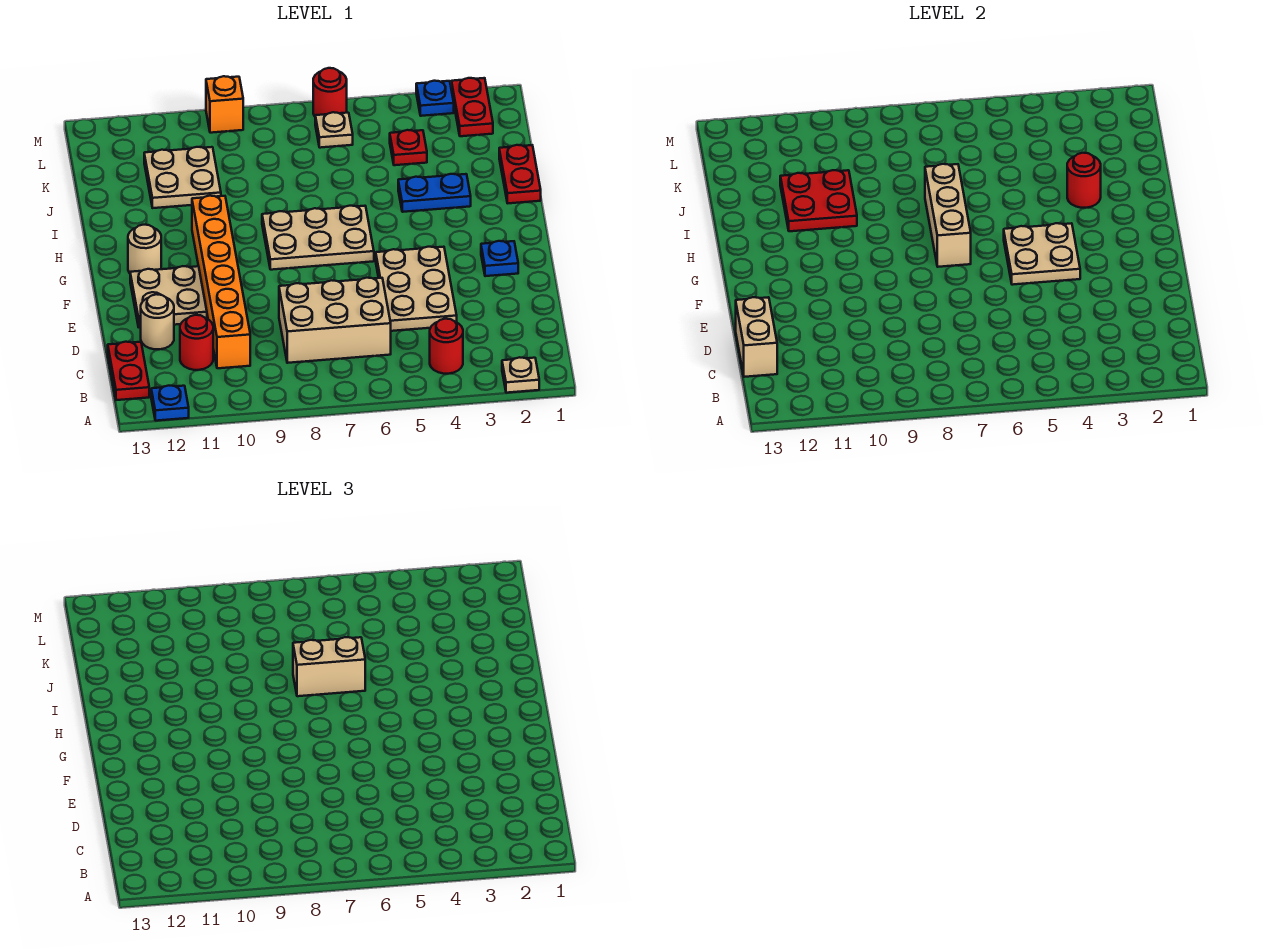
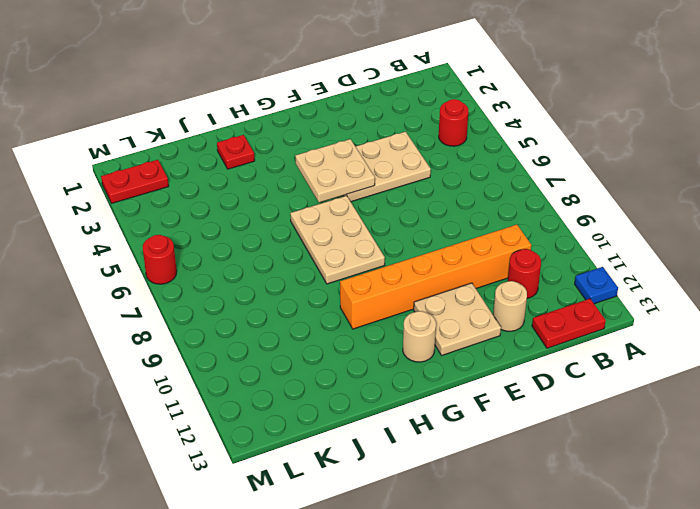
red 1x1 plate [217,135,255,169] -> red 1x1 plate moved to [390,130,427,165]
none -> tan 1x1 plate [502,357,539,393]
none -> tan 2x3 brick [279,278,391,363]
none -> blue 1x1 plate [481,241,518,276]

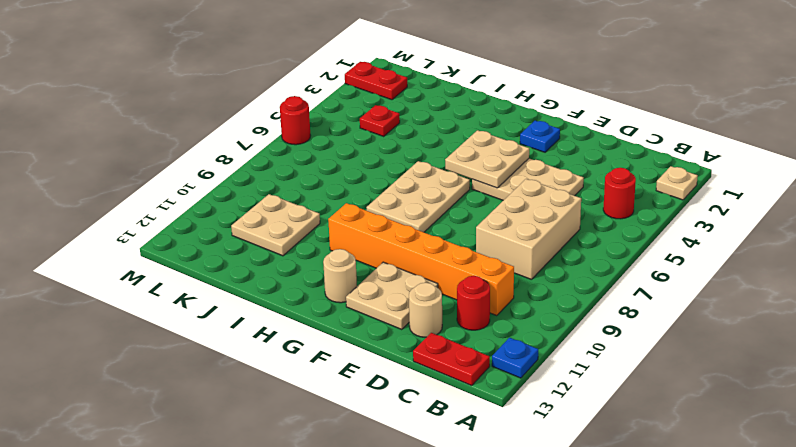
none -> red 1x2 plate [499,145,541,203]
none -> blue 1x2 plate [398,174,471,212]
none -> tan 1x1 plate [315,112,353,148]

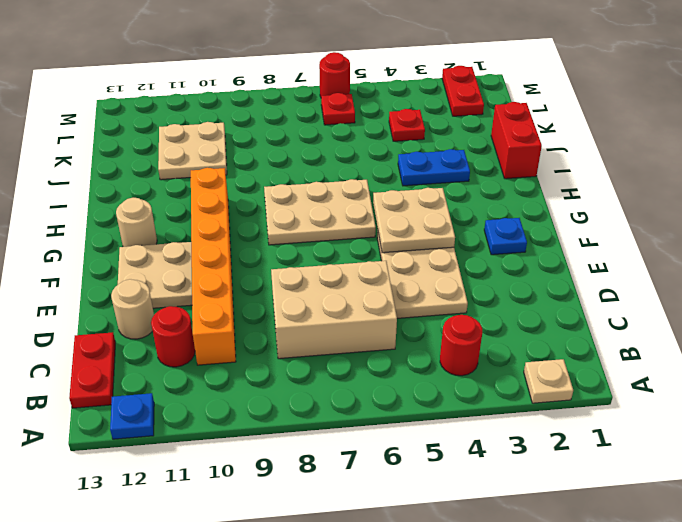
red 1x2 brick [491,102,542,179] -> red 1x2 plate [499,145,541,203]
red 1x1 plate [321,93,355,125] -> tan 1x1 plate [315,112,353,148]
none -> blue 1x1 plate [416,81,454,116]
none -> orange 1x1 brick [206,76,243,133]
none -> tan 1x2 brick [736,297,777,377]

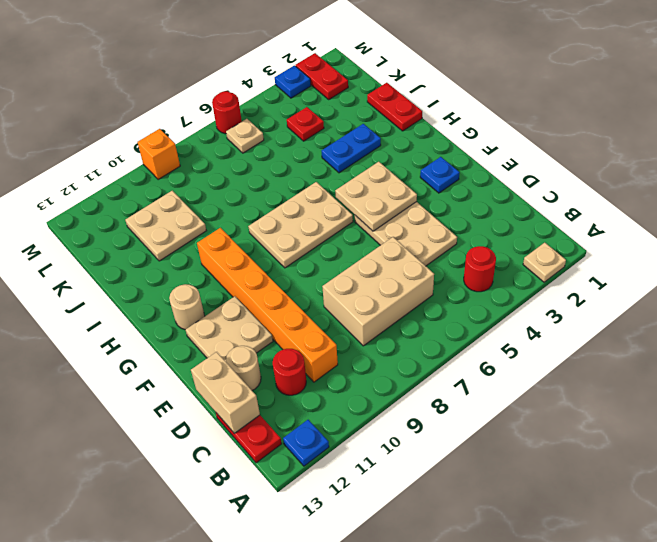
none -> tan 1x3 brick [925,164,971,267]
none -> red 1x1 round brick [1067,153,1101,208]
none -> red 2x2 plate [780,170,857,231]

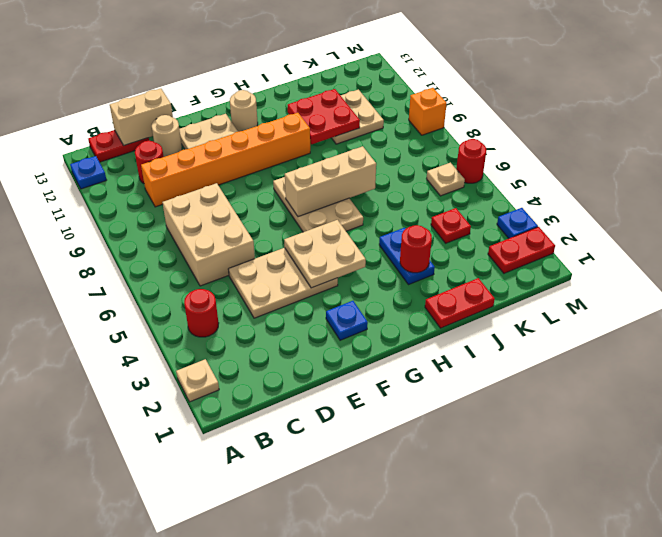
none -> tan 1x2 brick [293,637,365,696]

